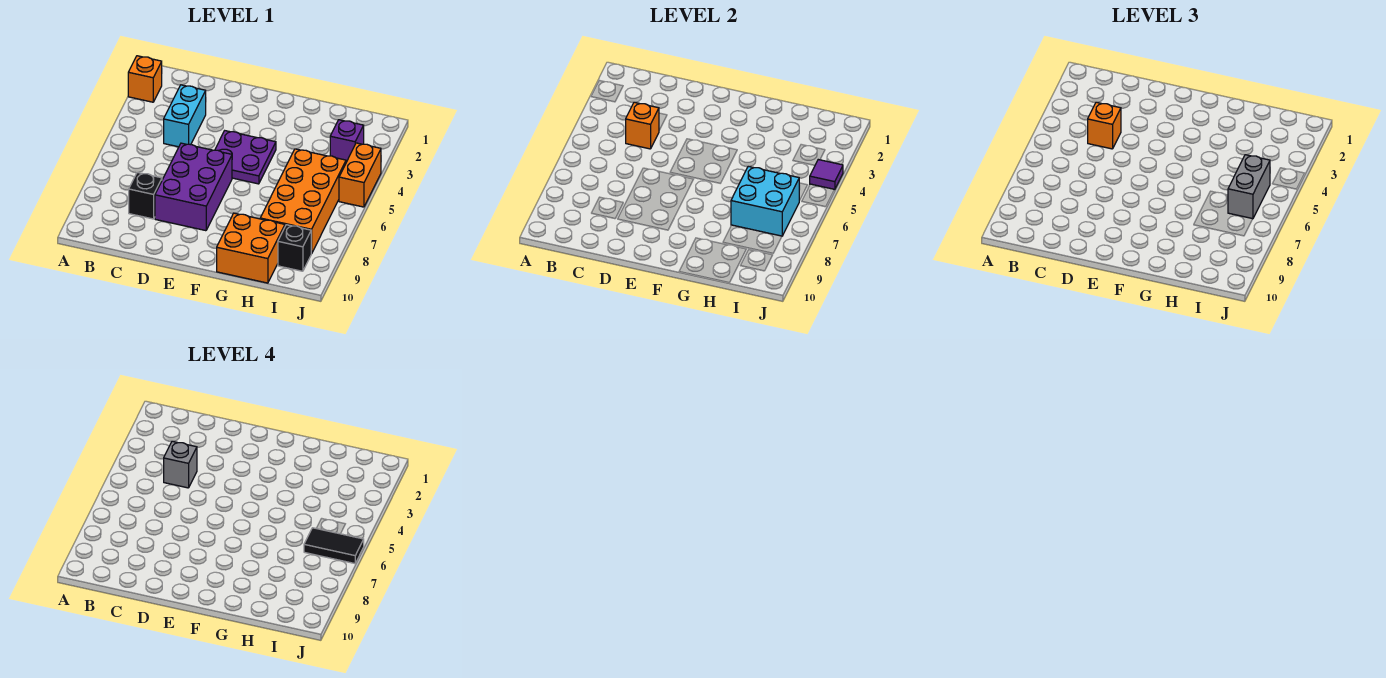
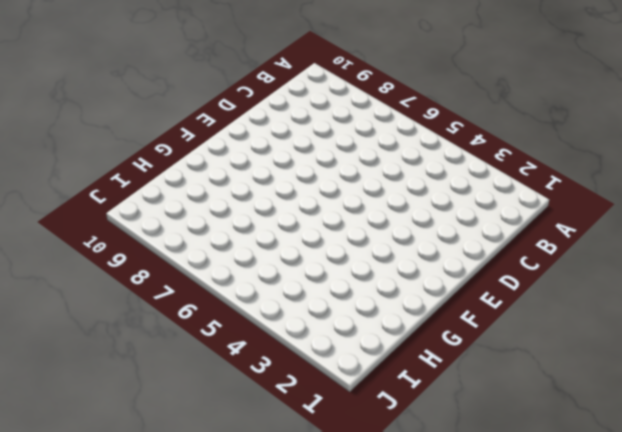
none -> orange 1x1 brick [128,56,162,102]
none -> cyan 1x2 brick [164,85,206,147]
none -> black 1x1 brick [129,172,162,219]

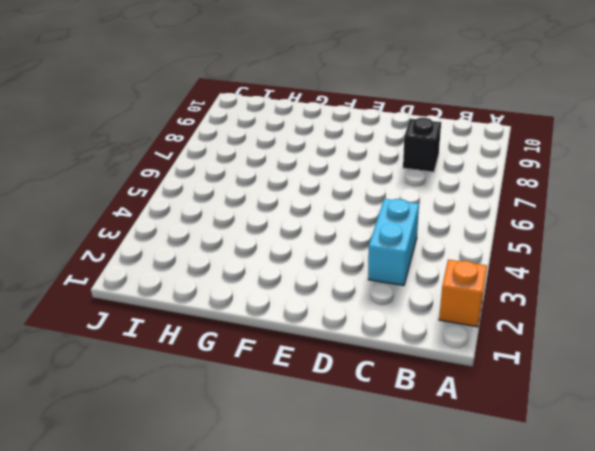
none -> purple 2x3 brick [155,143,232,231]
none -> purple 2x2 plate [215,131,276,184]
none -> orange 2x2 brick [217,213,285,283]

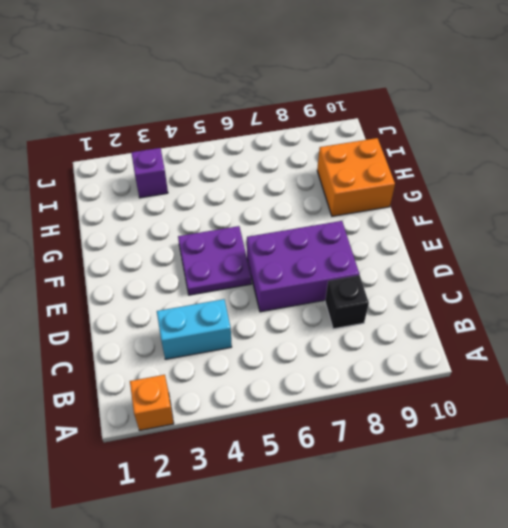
none -> orange 2x4 brick [260,149,346,254]
none -> black 1x1 brick [278,225,311,271]
none -> orange 1x2 brick [339,143,381,207]

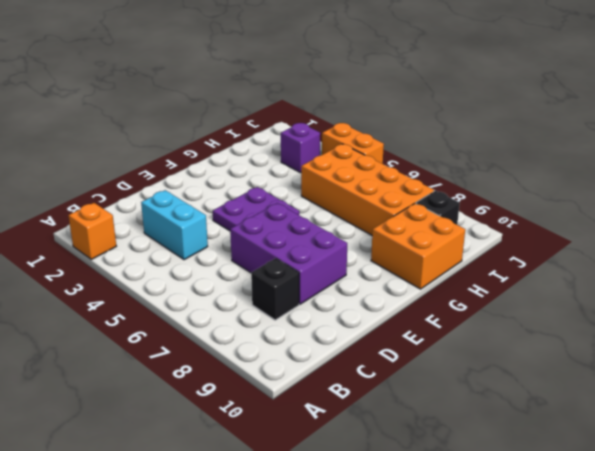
none -> orange 1x1 brick [626,102,659,149]
none -> cyan 2x2 brick [731,166,799,236]
none -> purple 1x1 tile [810,160,843,190]

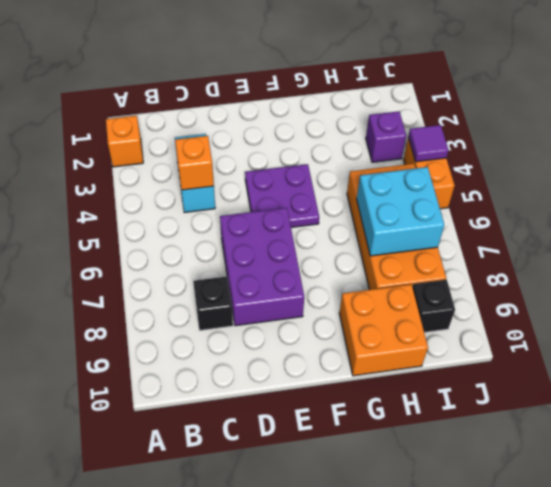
none -> orange 1x1 brick [1088,102,1121,149]
none -> grey 1x2 brick [1228,155,1270,219]
none -> grey 1x1 brick [164,441,197,488]

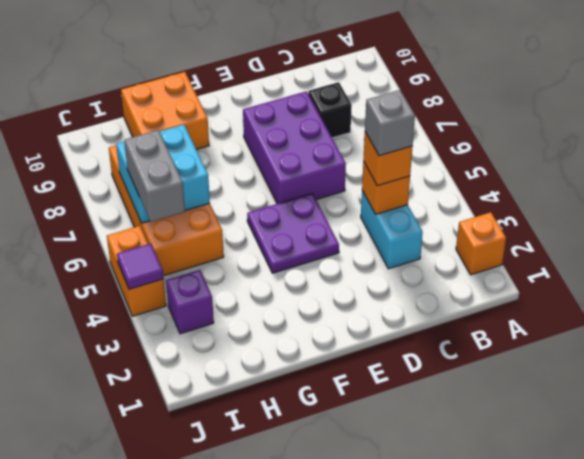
none -> black 1x1 brick [278,225,311,271]
none -> black 1x2 tile [304,528,364,564]

